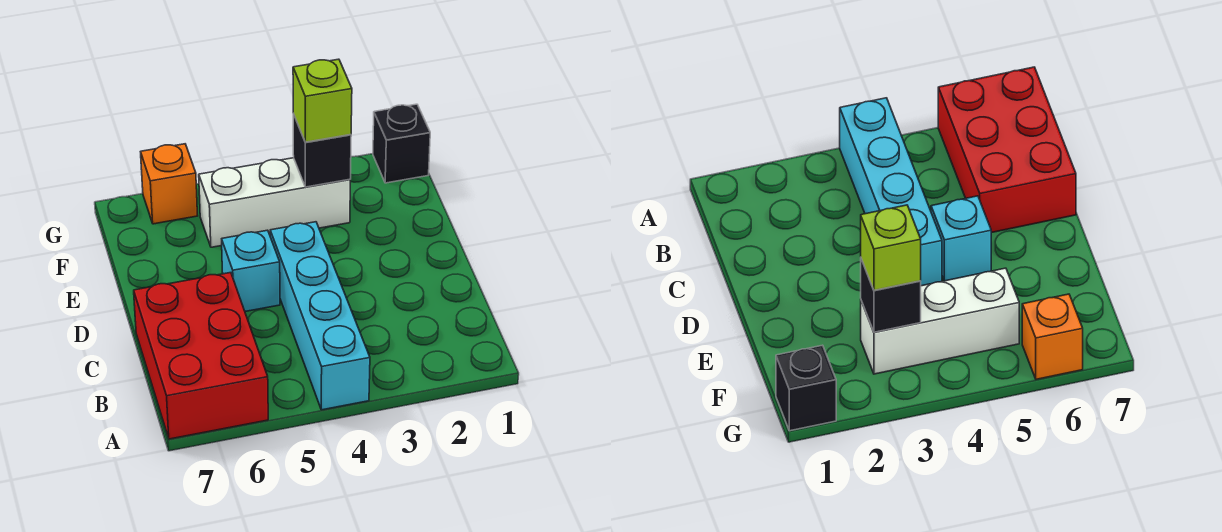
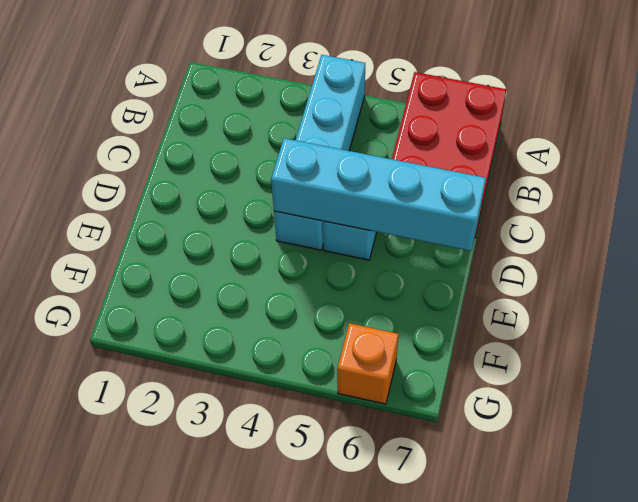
cyan 1x4 brick [271,138,486,251] -> none
none -> white 1x3 brick [199,158,350,247]
none -> black 1x1 brick [373,104,430,183]

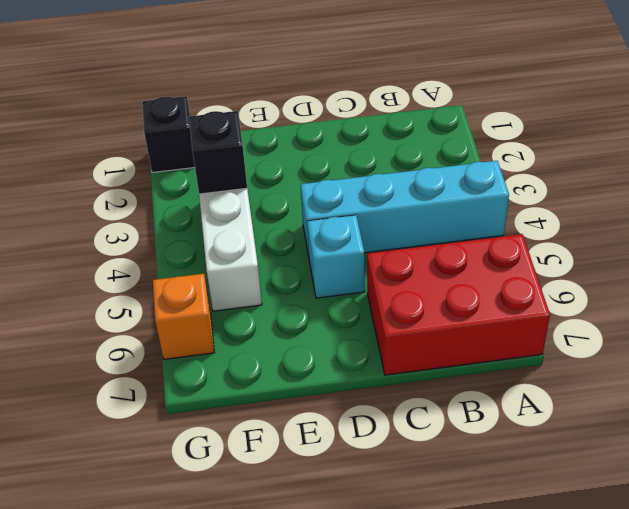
none -> lime 1x1 brick [293,59,352,142]

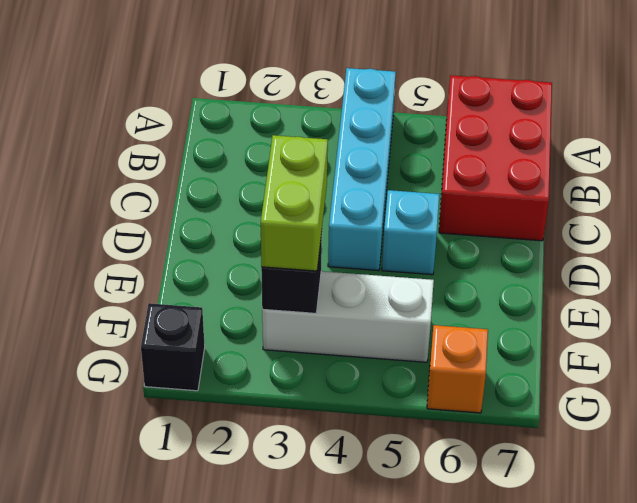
lime 1x2 brick [261,135,328,271] -> lime 1x1 brick [293,59,352,142]

